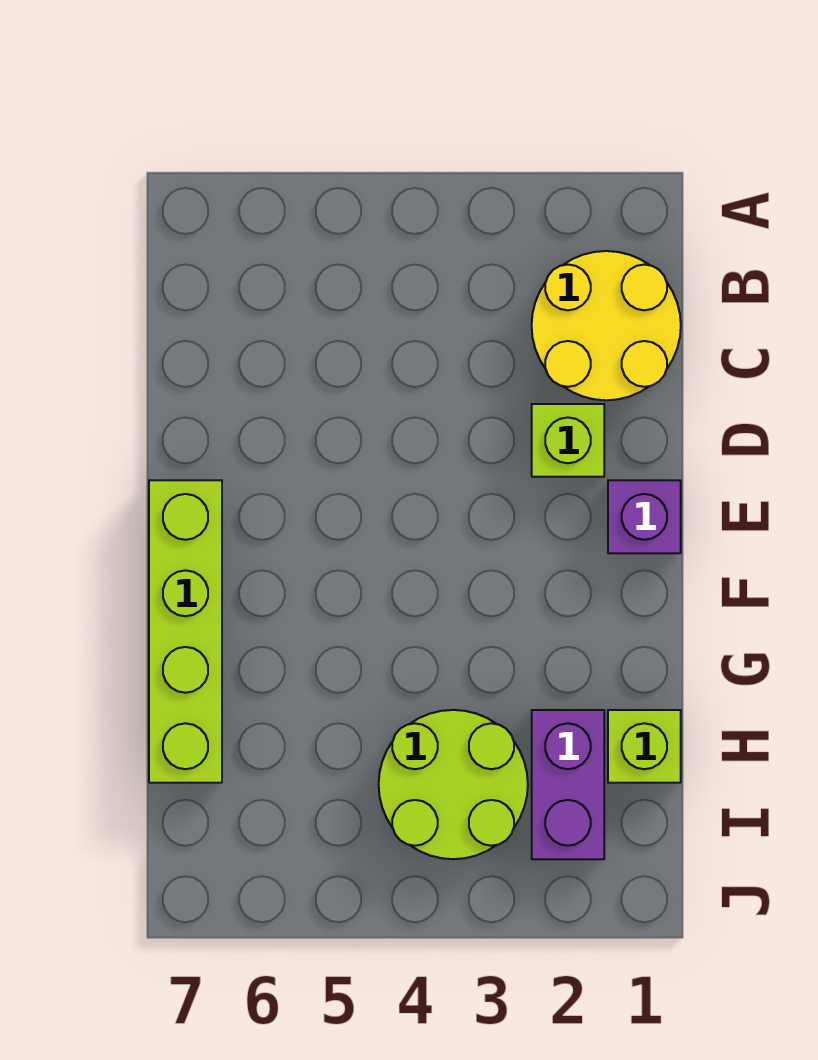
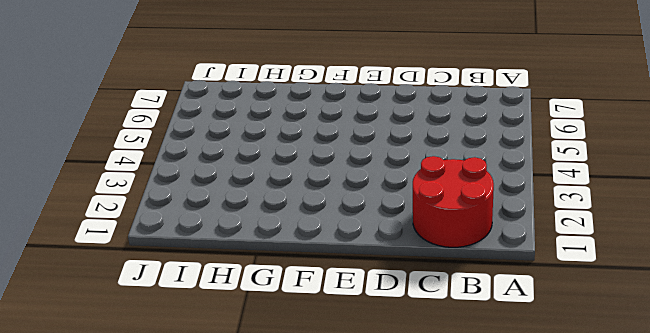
red 2x2 round brick [413,156,494,247] -> yellow 2x2 round brick [532,251,681,400]
none -> lime 1x1 brick [532,404,604,477]
none -> purple 1x1 brick [608,480,681,553]

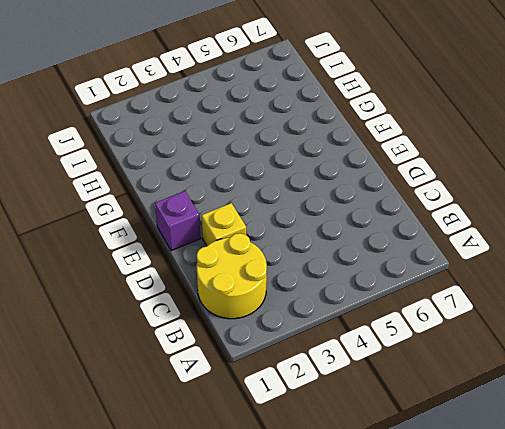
yellow 1x1 brick [202,203,246,246] -> lime 1x1 brick [532,404,604,477]
none -> lime 1x4 brick [149,480,222,783]
none -> lime 1x1 brick [608,710,681,783]

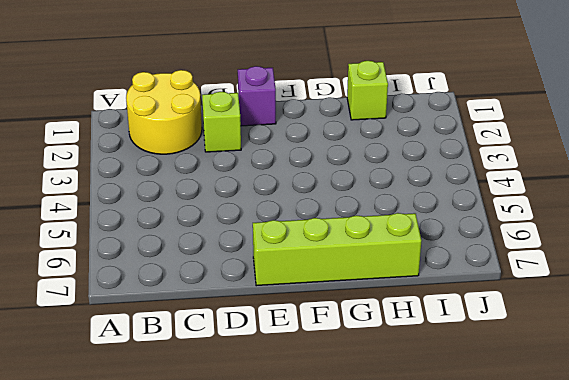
none -> purple 1x2 brick [532,710,604,859]
none -> lime 2x2 round brick [379,710,528,859]

